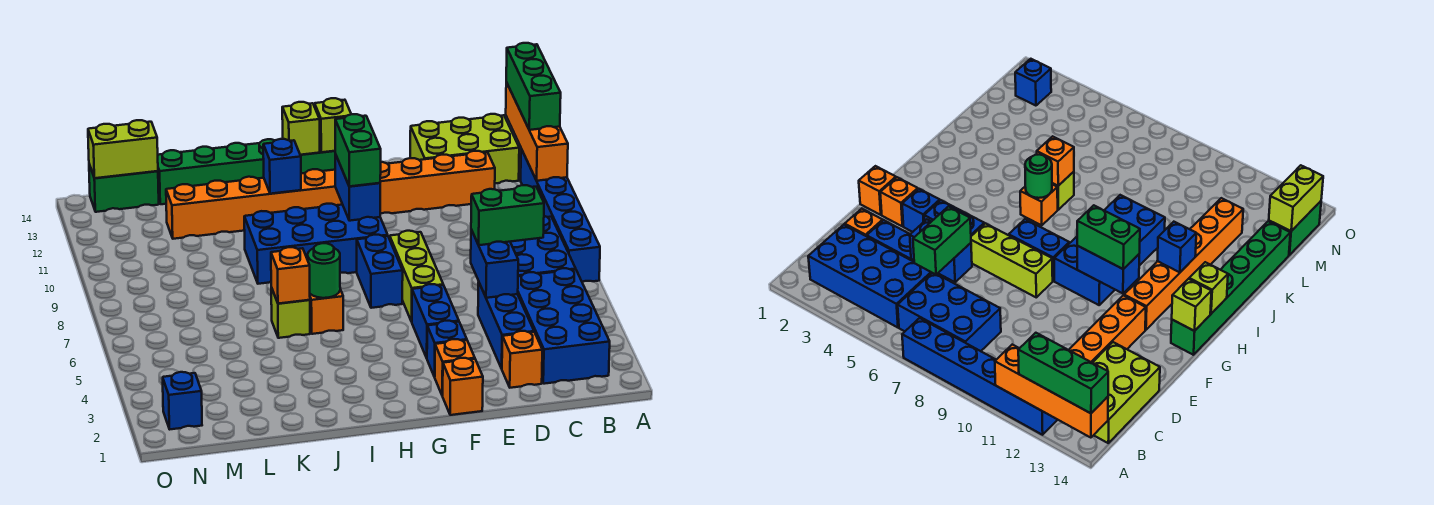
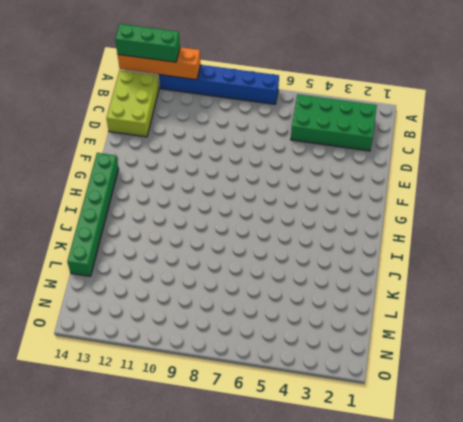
green 2x4 brick [291,94,377,151] -> blue 2x4 brick [518,268,610,384]
none -> blue 2x3 brick [511,216,576,276]
none -> orange 1x4 brick [380,151,495,214]
none -> orange 1x1 brick [502,331,542,388]
none -> blue 1x3 brick [478,282,534,369]

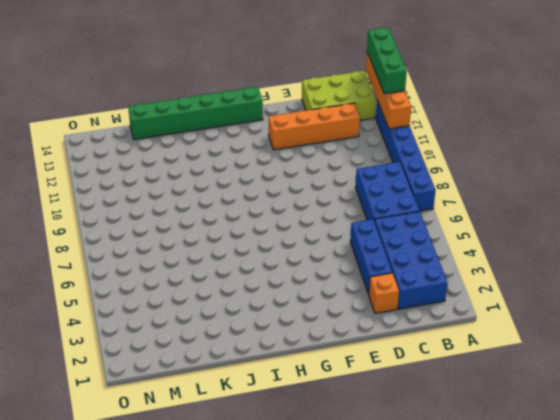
none -> orange 1x1 brick [443,358,483,415]
none -> orange 1x1 brick [435,339,475,396]
none -> blue 1x1 brick [427,321,467,377]
none -> blue 1x2 brick [412,284,459,358]

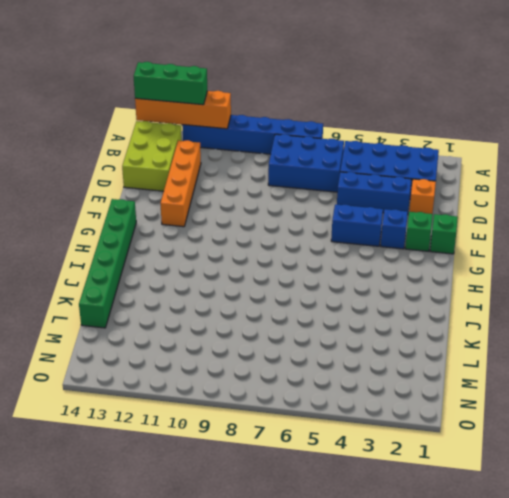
green 1x1 brick [430,214,458,254] -> orange 1x1 brick [443,358,483,415]
green 1x1 brick [405,212,433,251] -> orange 1x1 brick [435,339,475,396]
none -> lime 1x3 brick [390,231,443,322]
none -> blue 1x2 brick [357,235,403,308]
none -> blue 2x4 brick [244,204,388,284]
none -> orange 1x6 brick [166,169,342,239]

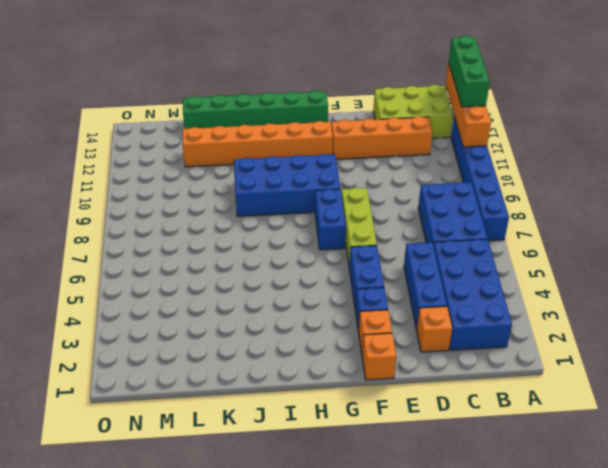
none -> orange 1x1 brick [310,289,343,334]
none -> lime 1x1 brick [271,288,310,338]
none -> green 1x2 brick [89,164,159,212]
none -> blue 1x1 brick [163,372,202,429]

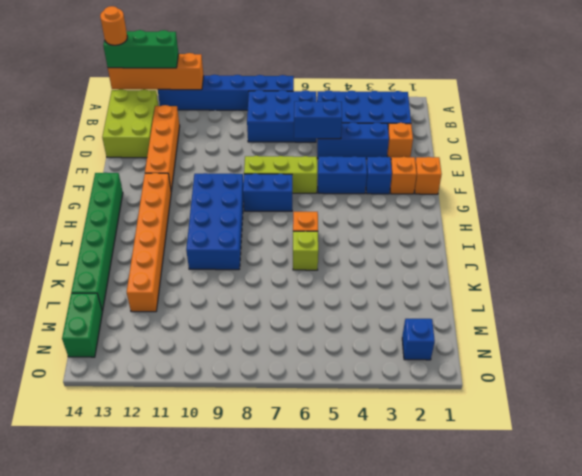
orange 1x1 round brick [100,6,127,45] -> none
none -> blue 1x2 brick [335,154,380,221]
none -> lime 1x1 brick [315,98,351,152]
none -> lime 1x1 brick [282,102,320,155]
none -> green 1x1 round brick [308,243,340,298]

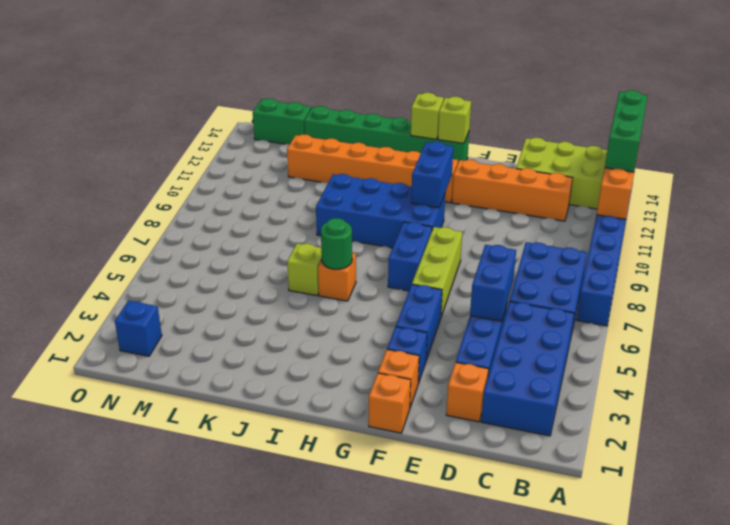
none -> blue 1x1 brick [263,139,301,194]
none -> orange 1x1 brick [271,247,310,304]
none -> lime 1x2 brick [88,120,158,178]
none -> green 1x2 brick [471,185,544,245]

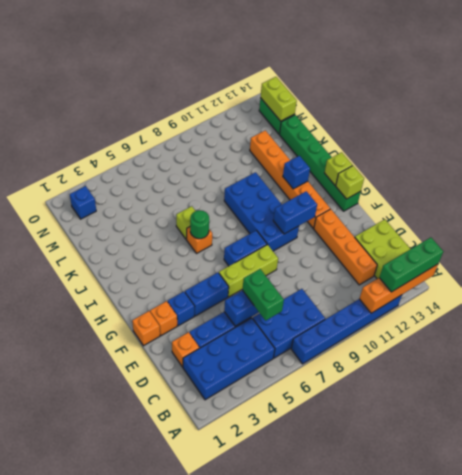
none -> orange 1x1 brick [271,247,310,304]
none -> green 1x2 brick [335,114,381,186]

